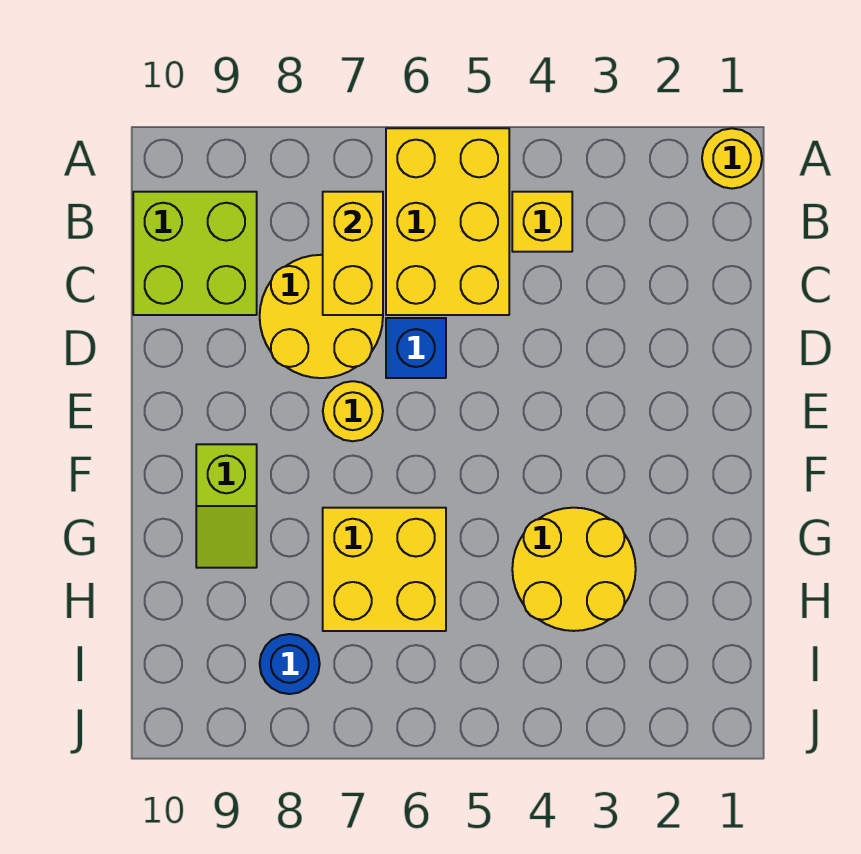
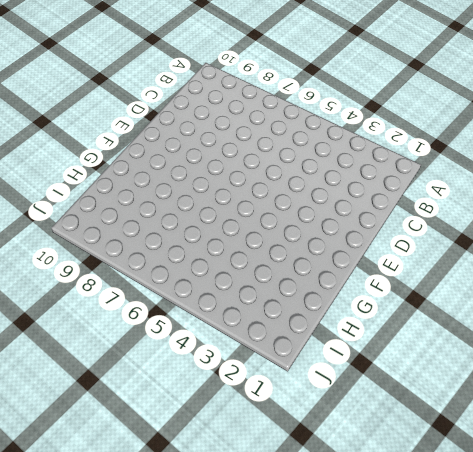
none -> yellow 1x1 round brick [702,128,762,188]
none -> yellow 2x3 brick [386,128,509,315]
none -> yellow 1x1 brick [512,192,572,252]

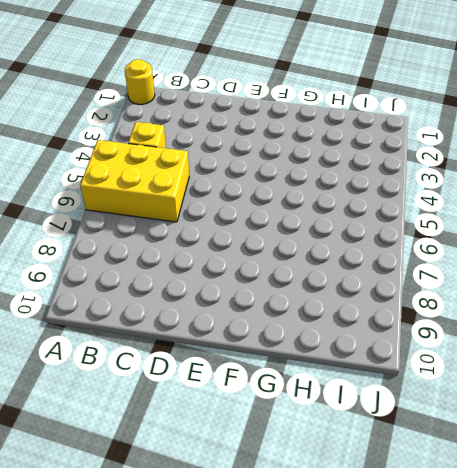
none -> lime 2x2 brick [133,192,257,315]
none -> yellow 2x2 round brick [260,255,383,378]
none -> blue 1x1 brick [386,318,446,378]

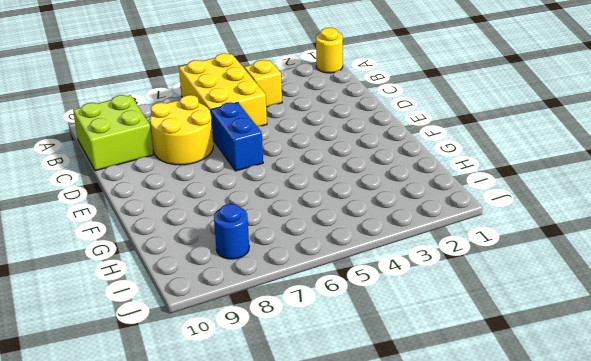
blue 1x2 brick [211,102,263,171] -> blue 1x1 brick [386,318,446,378]
none -> yellow 1x1 round brick [323,381,383,441]
none -> lime 1x2 slope [196,444,257,568]
none -> yellow 2x2 round brick [512,508,636,631]

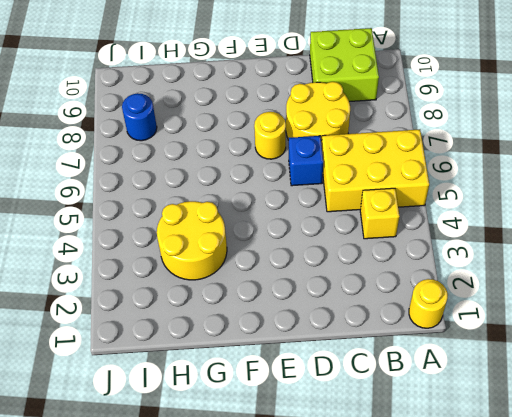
none -> lime 1x2 slope [196,444,257,568]
none -> yellow 2x2 brick [323,508,446,631]
none -> yellow 1x2 brick [323,192,383,315]

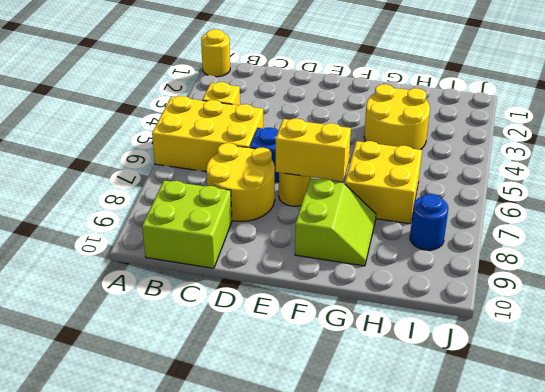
yellow 1x2 brick [276,119,351,181] -> yellow 1x2 brick moved to [323,192,383,315]
lime 2x2 slope [295,178,376,266] -> lime 1x2 slope [196,444,257,568]

